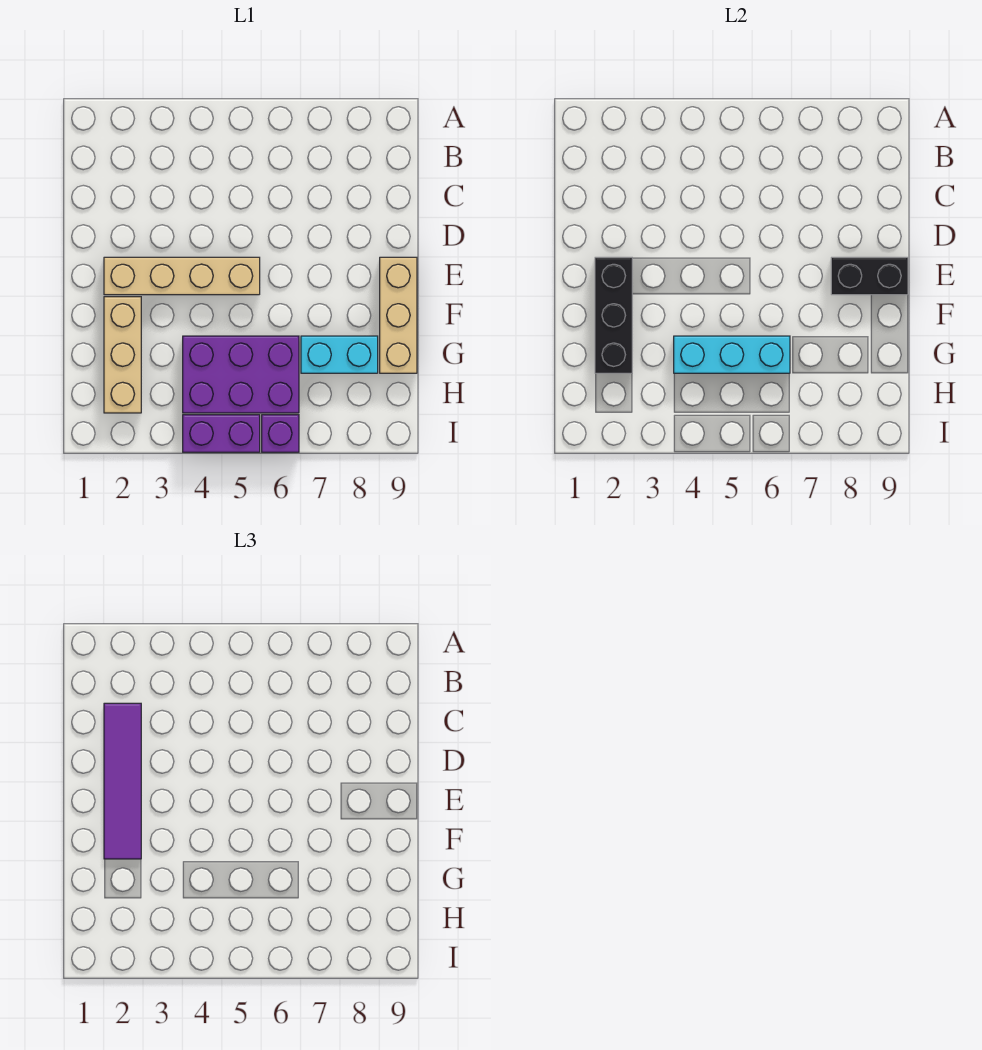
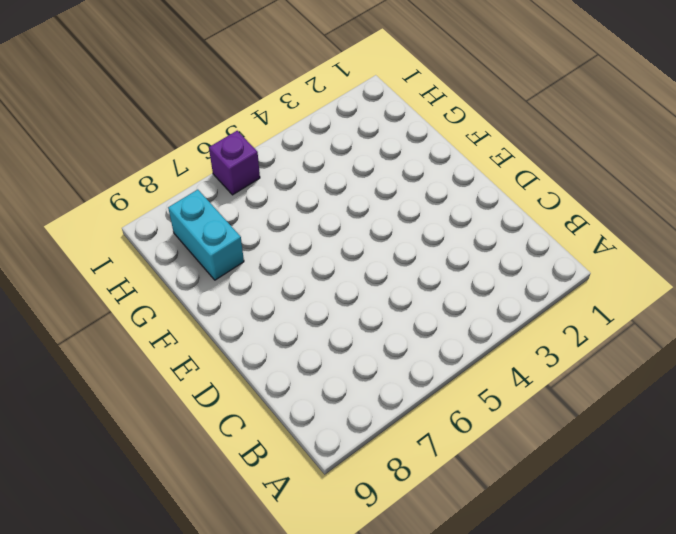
cyan 1x2 brick [168,190,244,280] -> cyan 1x2 brick turned to [301,336,378,373]
none -> tan 1x4 brick [104,257,260,295]
none -> tan 1x3 brick [380,257,417,373]

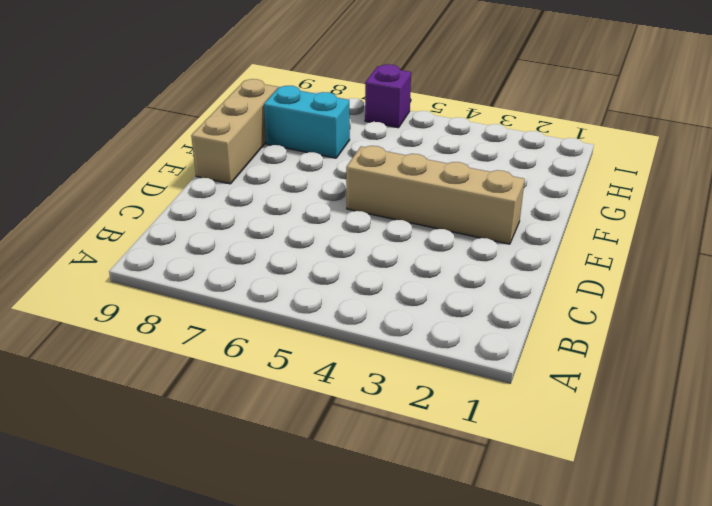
none -> tan 1x3 brick [104,297,141,413]
none -> purple 2x3 brick [183,336,299,413]

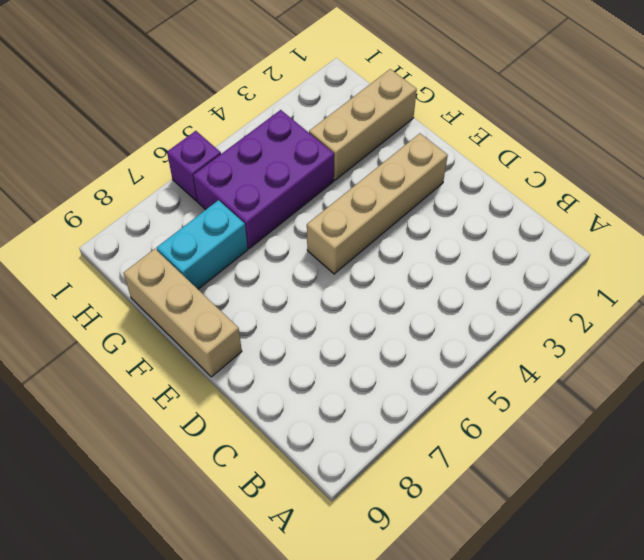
tan 1x3 brick [309,69,417,180] -> tan 1x3 brick turned to [104,297,141,413]
none -> purple 1x2 brick [183,415,260,452]
none -> black 1x3 brick [595,257,632,373]

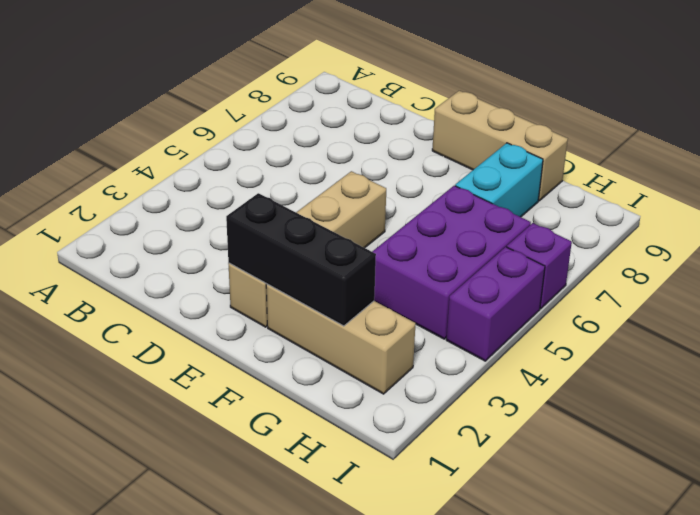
none -> black 1x2 brick [831,257,908,295]
none -> cyan 1x3 brick [674,336,790,373]

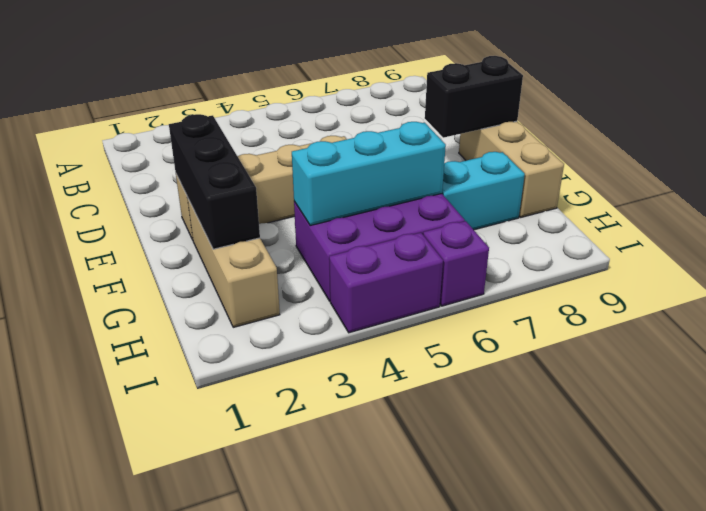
none -> purple 1x4 tile [104,703,141,859]

